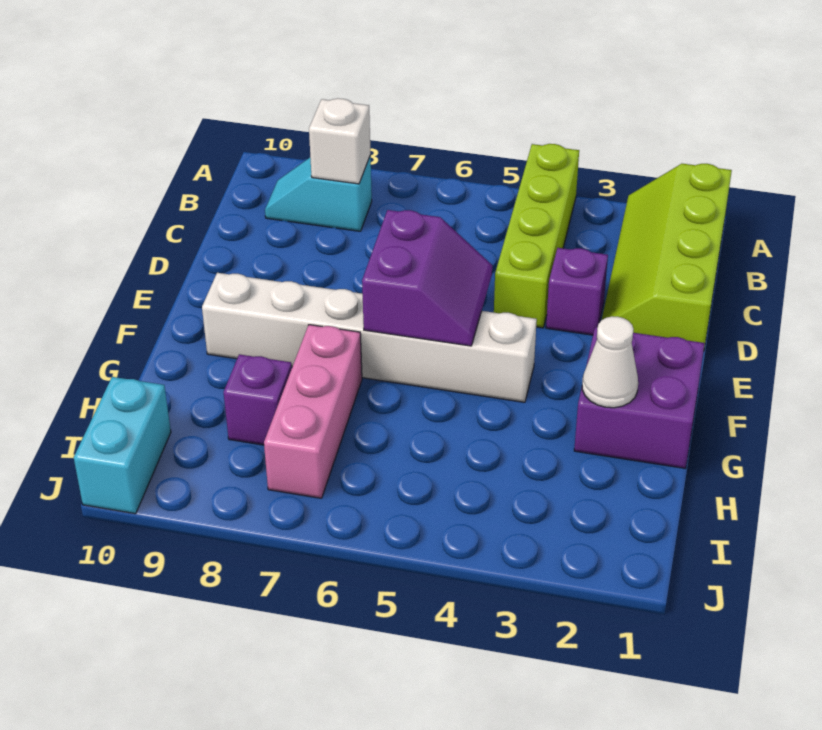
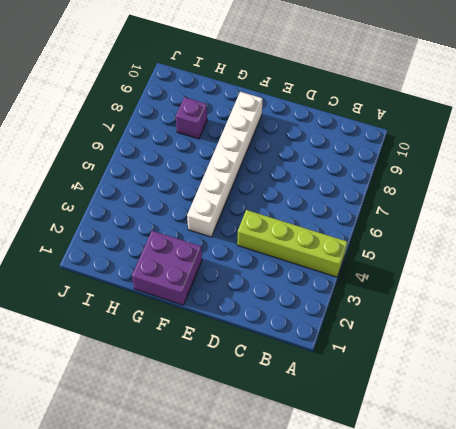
none -> lime 2x4 slope [602,164,732,348]
none -> cyan 1x2 slope [265,155,372,231]
none -> purple 1x1 brick [546,248,608,335]

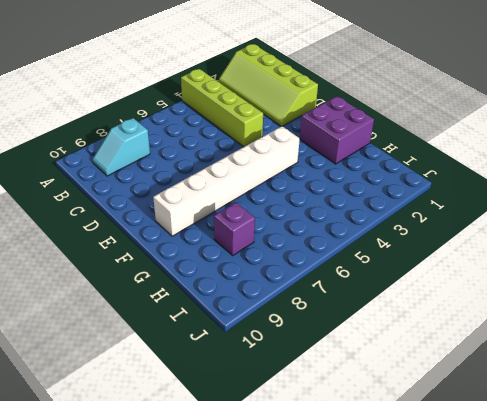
none -> purple 1x1 brick [546,248,608,335]
none -> pink 1x3 brick [264,325,362,498]
none -> cyan 1x2 brick [74,377,171,514]

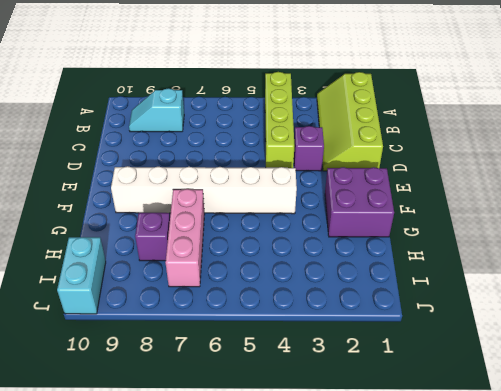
none -> white 1x1 brick [309,98,370,184]
none -> purple 2x2 slope [362,210,492,346]
none -> white 1x1 cone [582,316,638,408]

